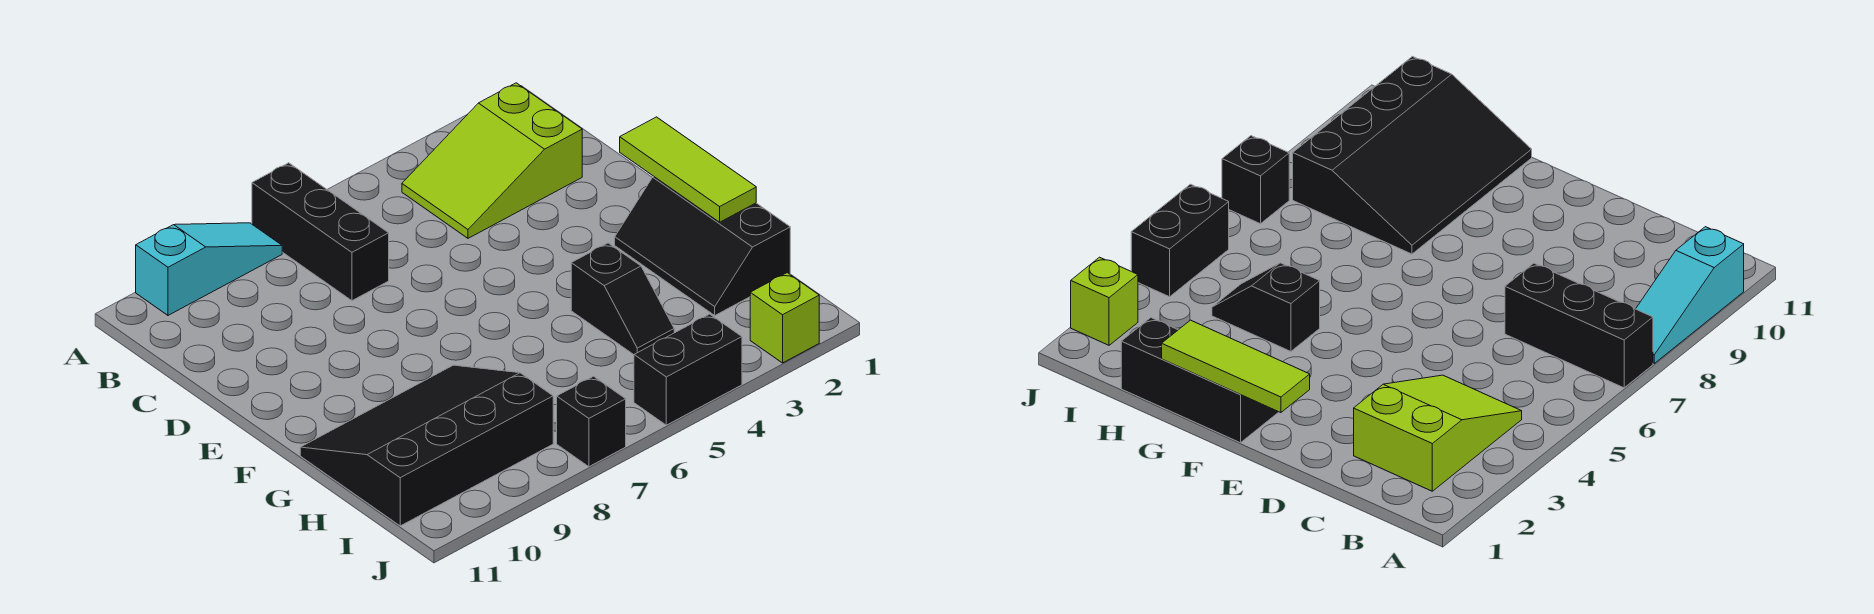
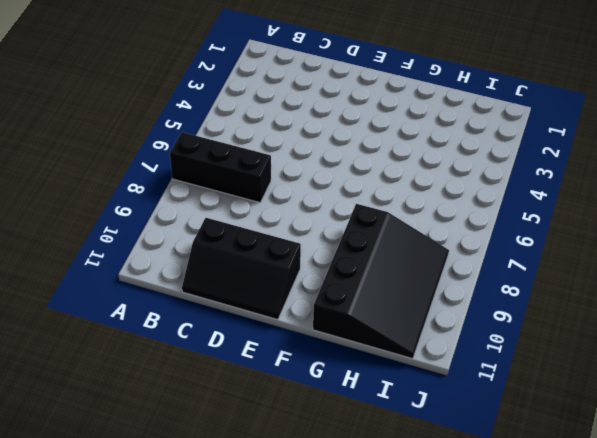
black 2x3 slope [182,218,301,320] -> black 2x3 slope moved to [615,177,790,315]
black 3x4 slope [313,204,449,359] -> black 3x4 slope turned to [300,365,553,526]
none -> cyan 1x3 slope [136,223,282,315]
none -> lime 2x3 slope [402,83,582,238]

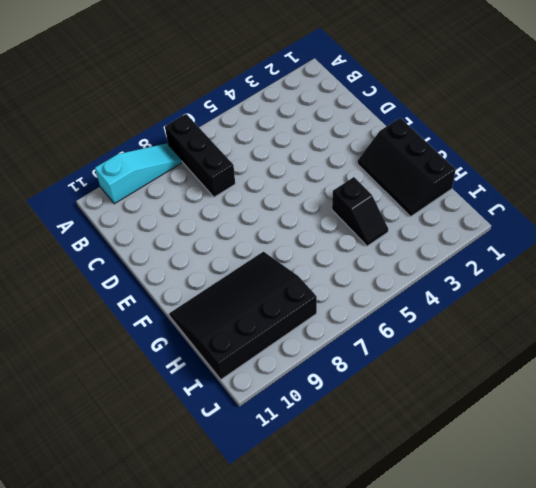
none -> lime 2x3 slope [402,83,582,238]
none -> lime 1x1 brick [750,273,819,363]

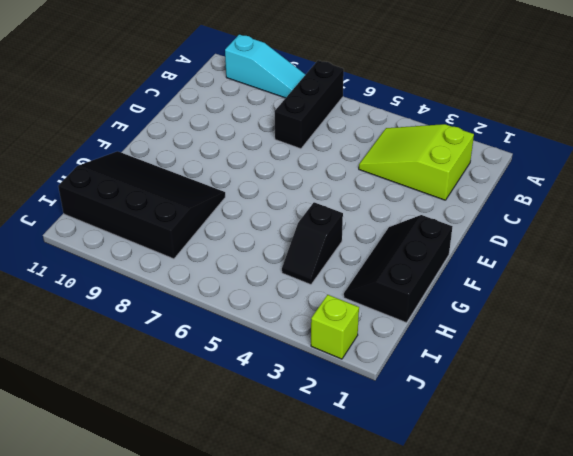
none -> black 1x2 brick [634,314,742,425]
none -> black 1x1 brick [557,376,626,467]

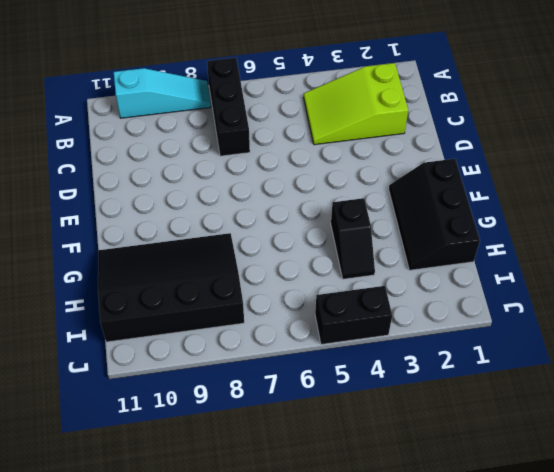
none -> lime 1x1 brick [750,273,819,363]
none -> black 1x1 brick [557,376,626,467]

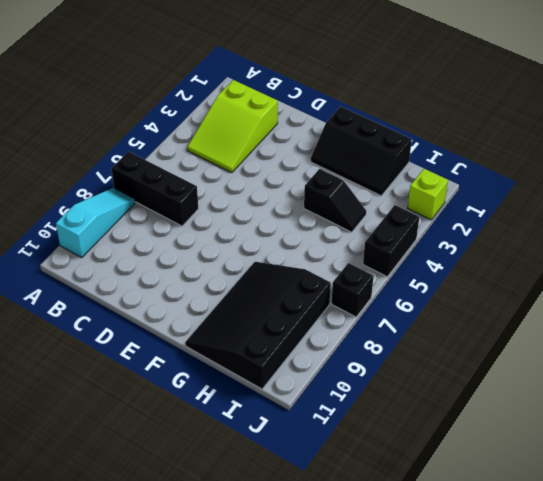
none -> lime 1x3 tile [620,117,756,222]

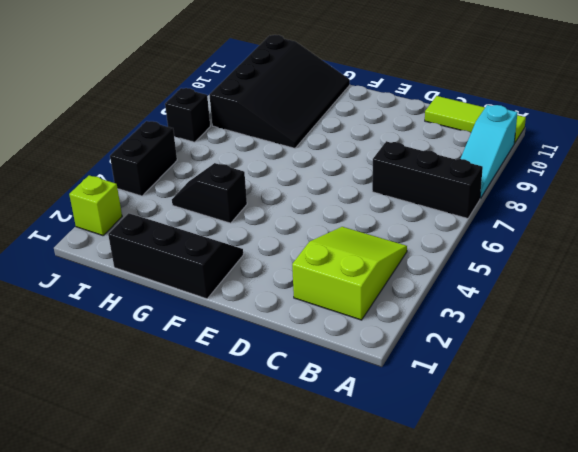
lime 1x3 tile [425,96,526,143] -> lime 1x3 tile moved to [620,117,756,222]

